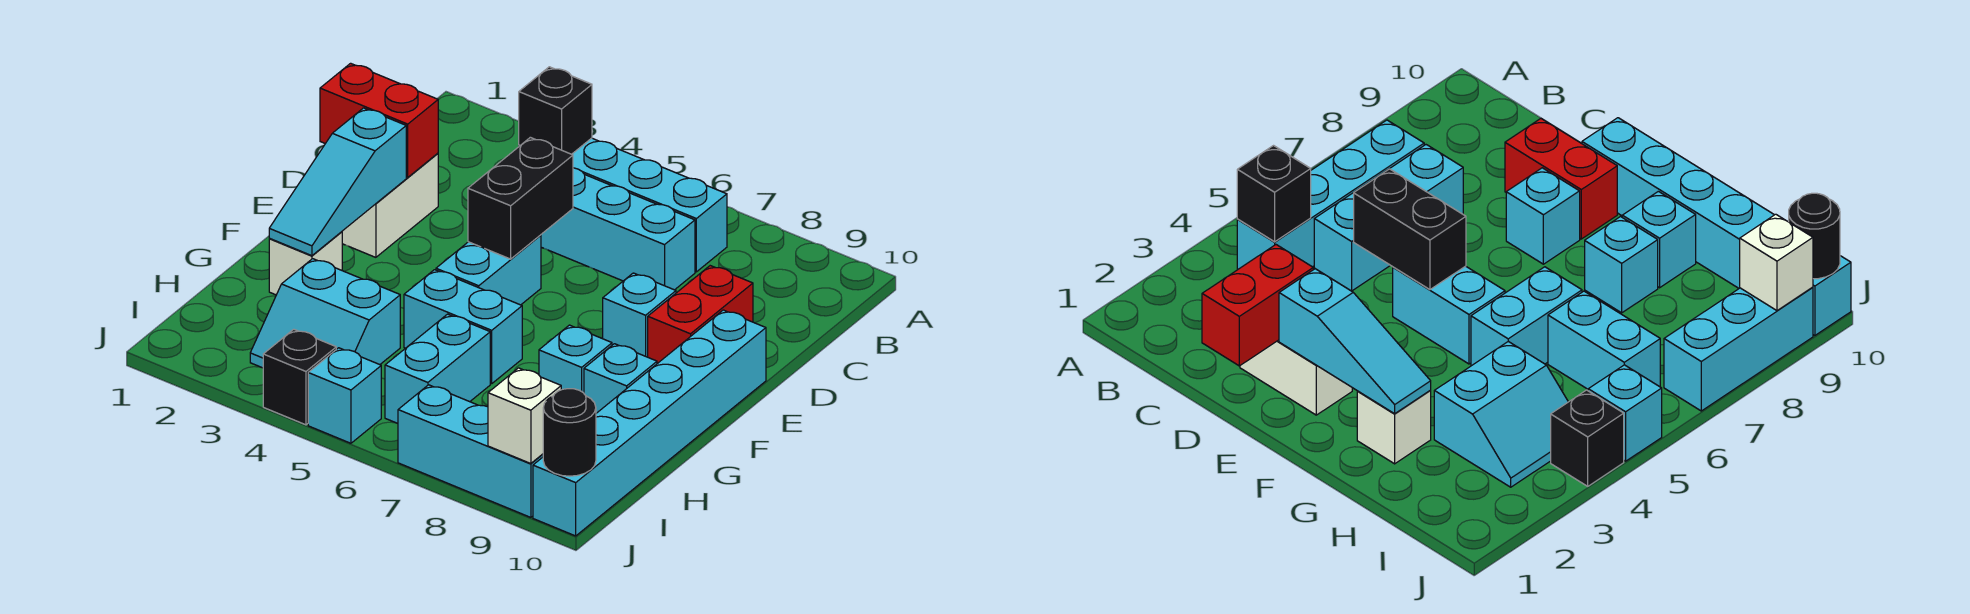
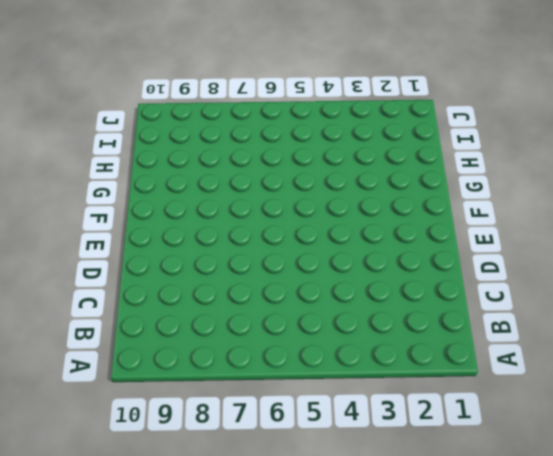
none -> cyan 1x4 brick [519,138,727,272]
none -> cyan 1x3 brick [541,168,695,290]
none -> white 1x2 brick [342,153,438,257]

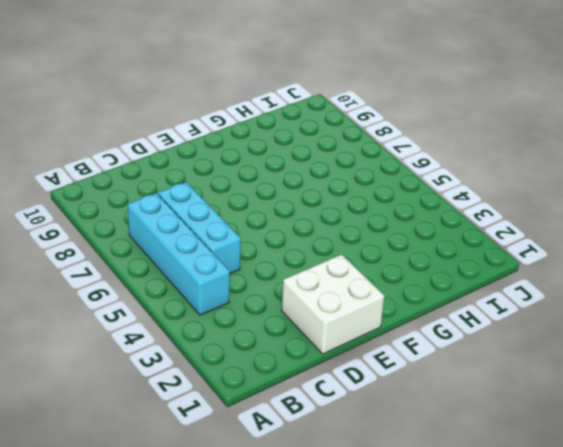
white 2x2 brick [282,254,384,354] -> white 1x2 brick [342,153,438,257]
none -> red 1x2 brick [648,266,753,364]
none -> cyan 1x2 brick [436,235,541,305]
none -> cyan 1x1 brick [603,273,676,357]

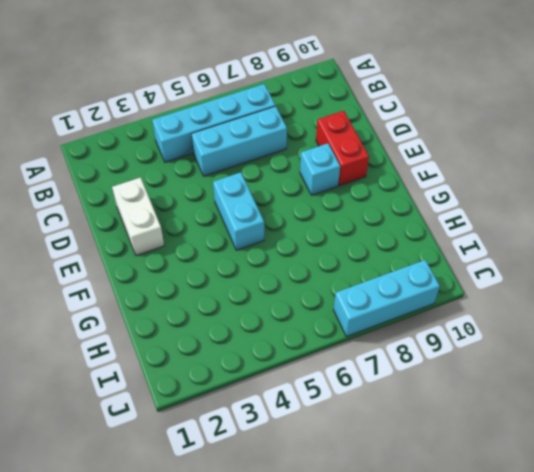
none -> cyan 1x6 brick [533,310,766,536]
none -> white 1x1 brick [269,232,342,295]
none -> cyan 1x2 brick [404,270,522,384]

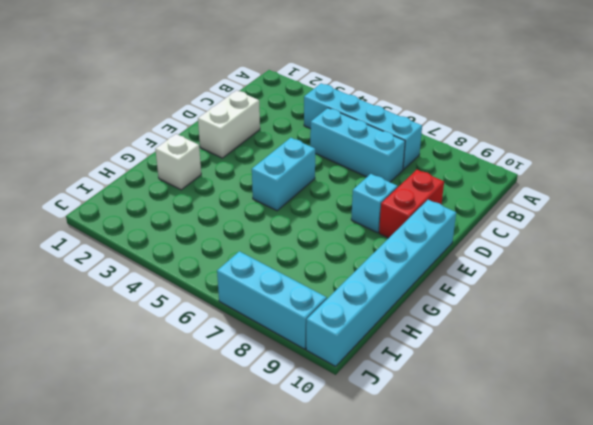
none -> cyan 1x2 brick [404,270,522,384]
none -> cyan 1x1 brick [539,325,612,393]
none -> cyan 1x1 brick [584,344,657,413]

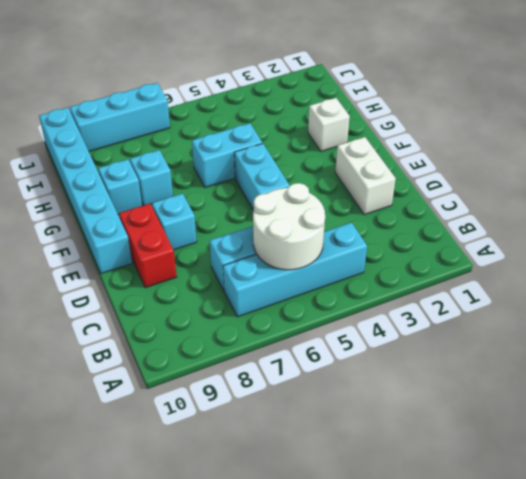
white 2x2 round brick [253,183,325,270] -> none
none -> cyan 2x2 slope [250,259,400,368]
none -> cyan 1x2 brick [385,314,490,424]
none -> black 1x1 brick [263,329,336,425]

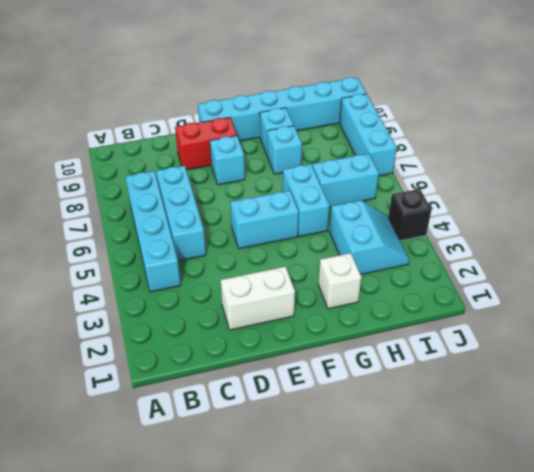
none -> cyan 1x1 brick [308,348,381,443]
none -> black 1x1 brick [519,67,592,154]
none -> red 1x2 brick [320,63,438,177]

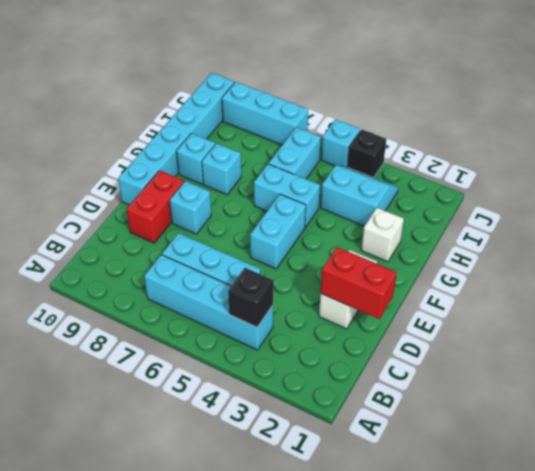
none -> black 1x2 brick [468,137,573,259]
none -> cyan 1x3 slope [269,108,406,256]
none -> white 1x1 brick [488,368,561,464]

